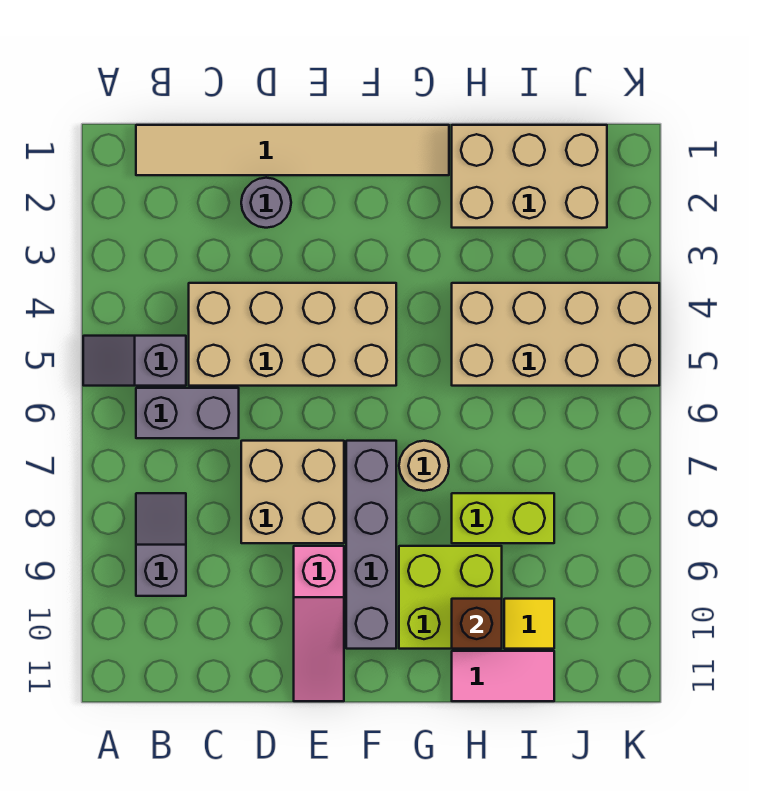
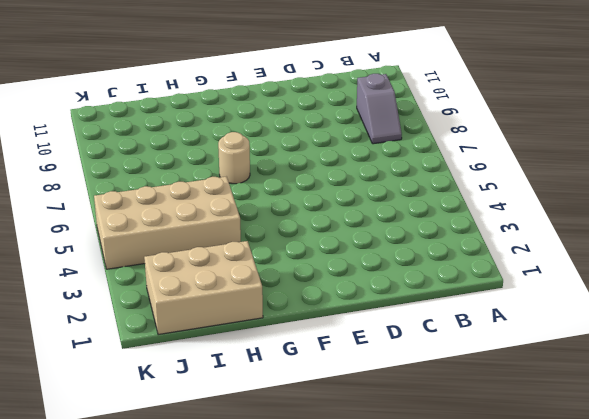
none -> grey 1x2 slope [83,336,186,386]
none -> tan 1x6 tile [136,125,449,175]
none -> grey 1x2 brick [136,388,239,438]

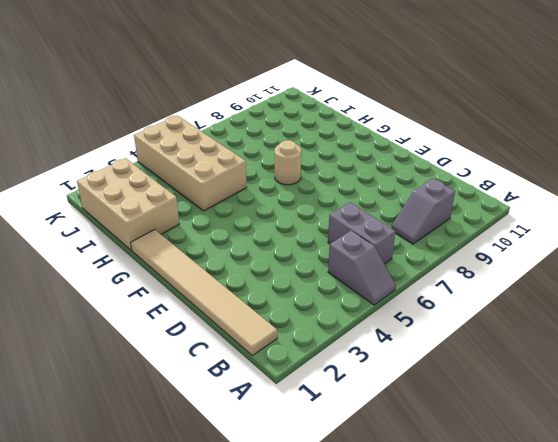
none -> tan 2x4 brick [189,283,396,386]
none -> grey 1x1 round brick [241,178,291,228]
none -> tan 2x2 brick [241,441,344,543]

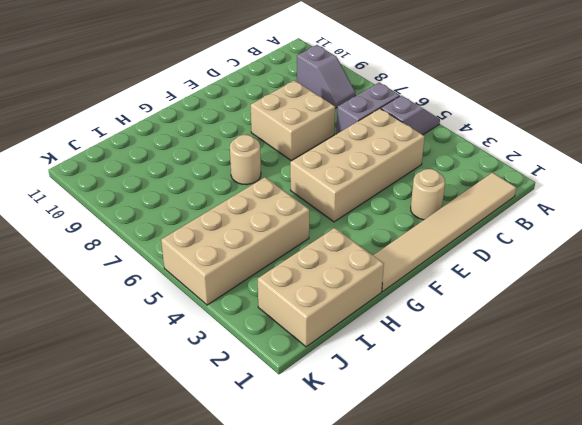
tan 1x1 round brick [411,169,445,220] -> grey 1x1 round brick [241,178,291,228]
none -> pink 1x3 slope [294,546,344,701]
none -> grey 1x4 brick [346,441,396,649]
none -> lime 2x2 brick [399,546,502,649]

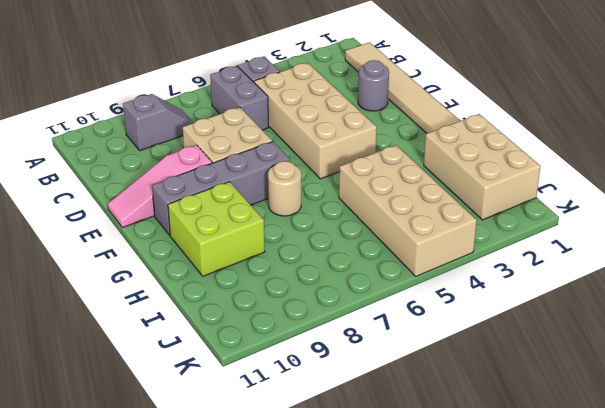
none -> lime 1x2 brick [452,493,554,543]
none -> pink 1x2 tile [452,651,554,701]
none -> yellow 1x1 tile [504,599,554,649]

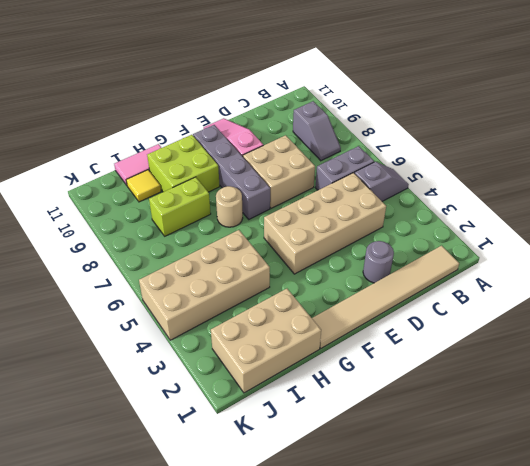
none -> brown 1x1 brick [452,599,502,649]

